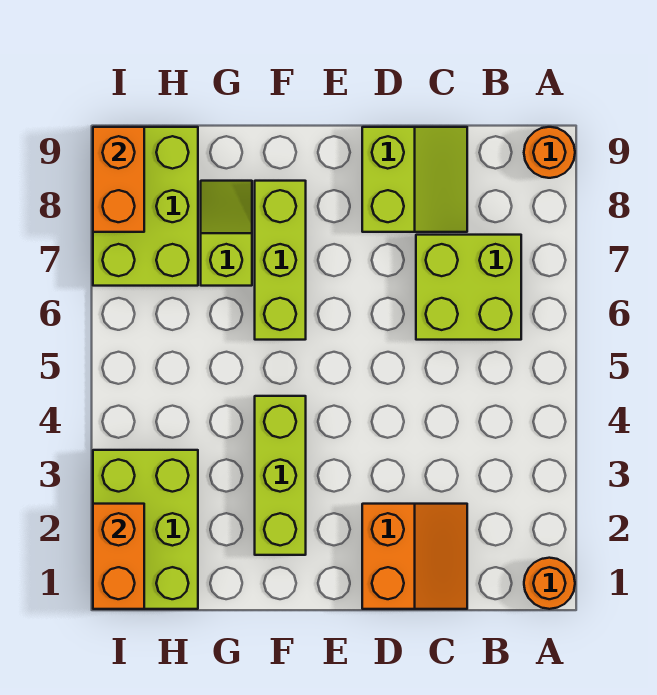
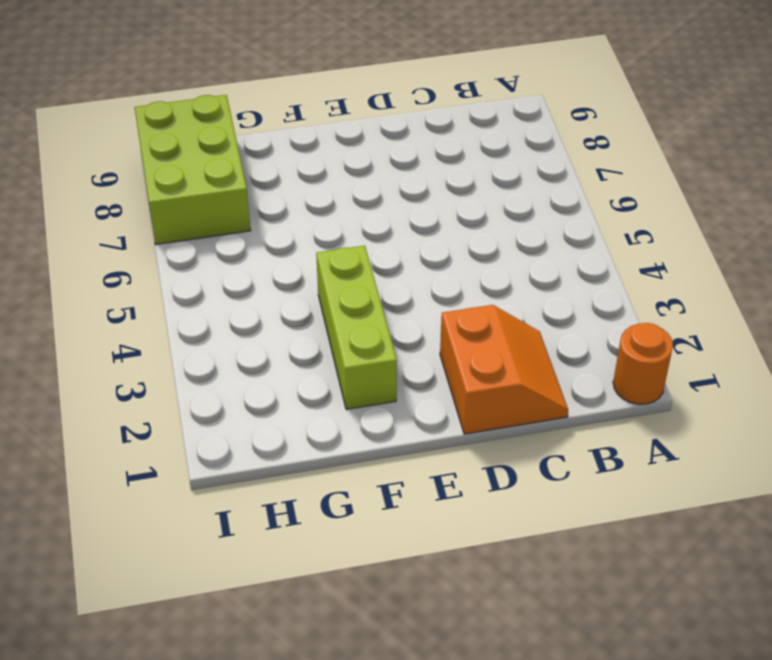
none -> orange 1x1 round brick [524,127,575,178]
none -> lime 2x2 brick [416,235,521,340]
none -> lime 2x2 slope [362,127,467,232]

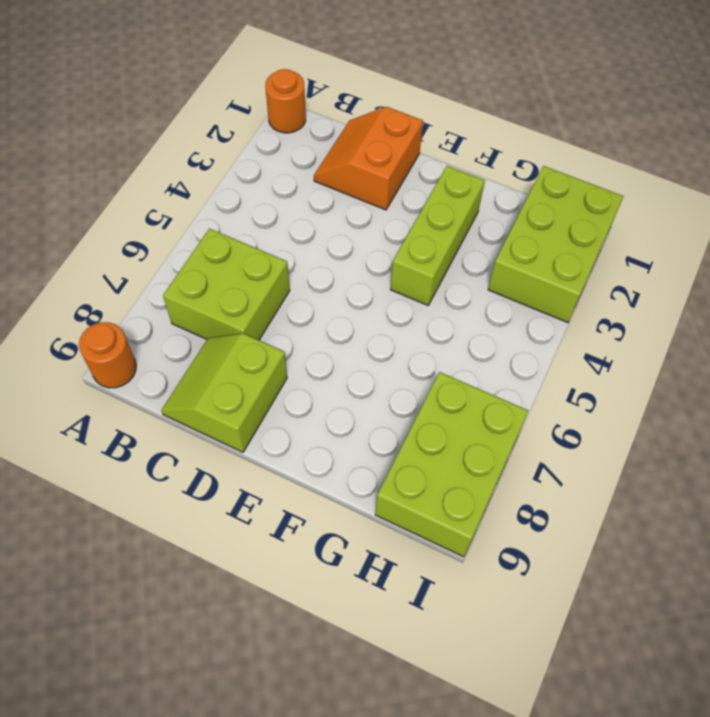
none -> lime 1x3 brick [255,181,306,340]
none -> lime 1x2 slope [201,181,252,286]
none -> orange 1x2 brick [93,504,144,609]

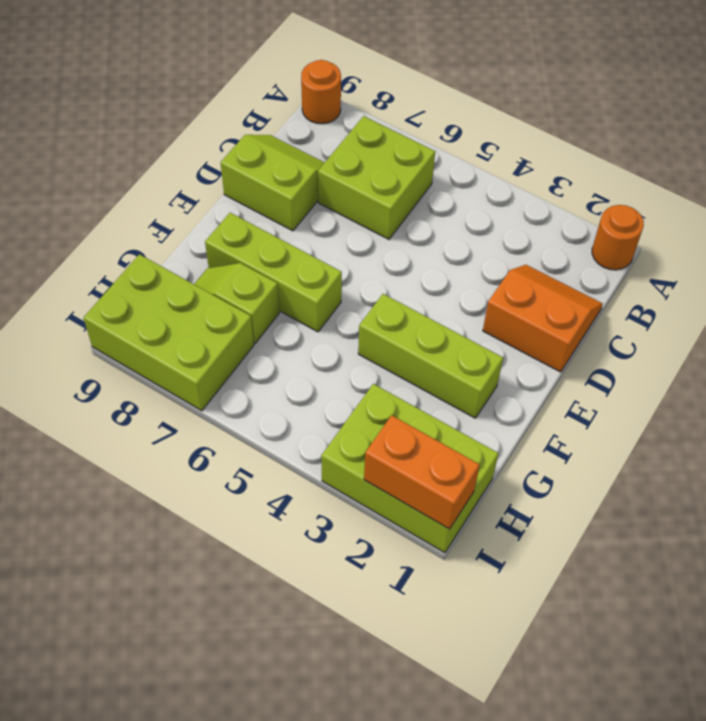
none -> orange 1x2 brick [93,127,144,232]

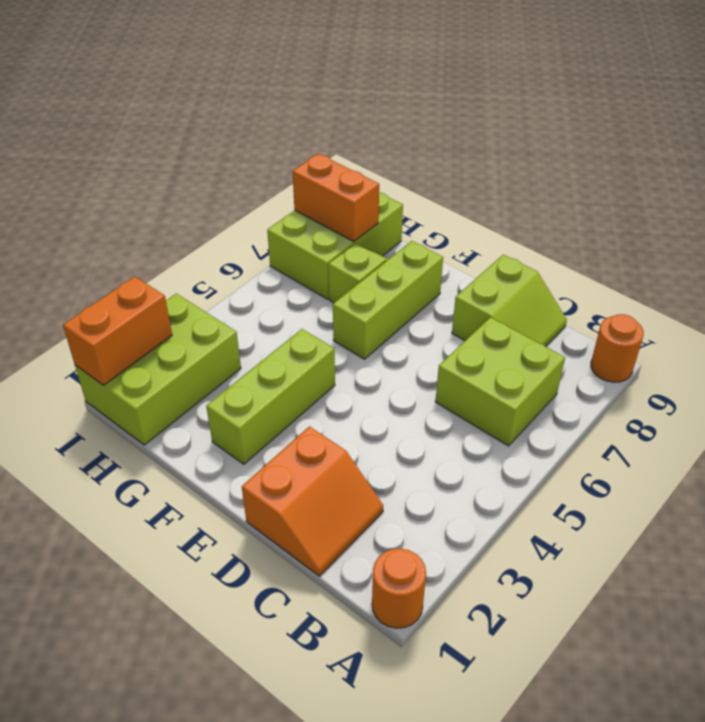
orange 1x2 brick [292,154,379,241] -> orange 1x2 brick turned to [93,127,144,232]

